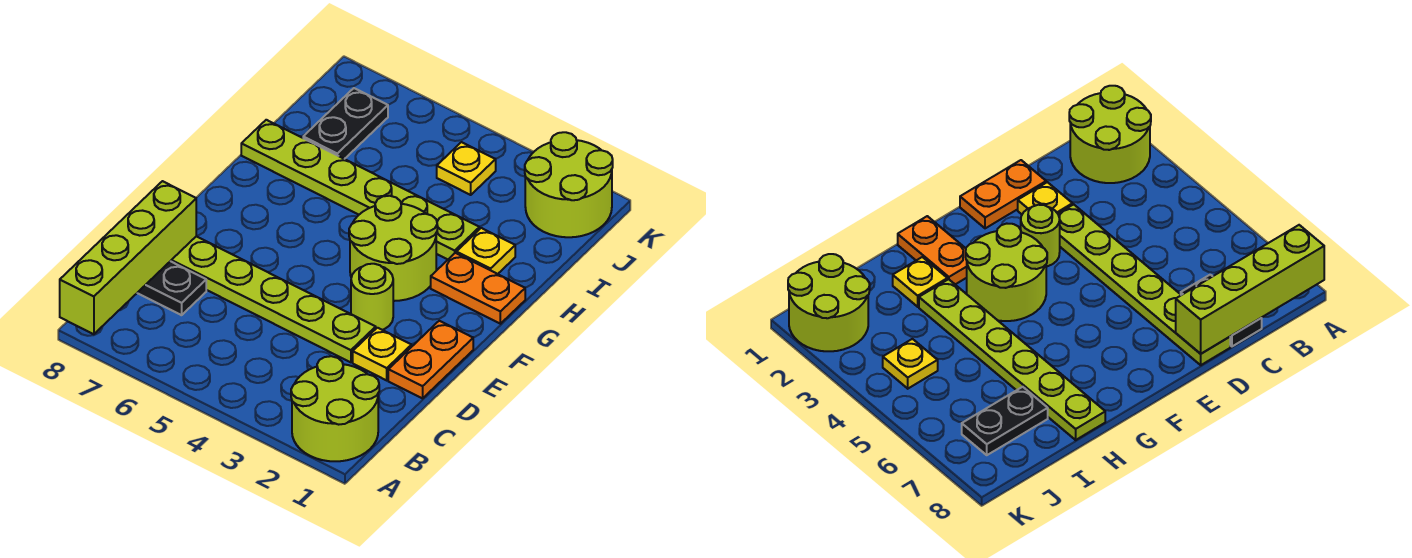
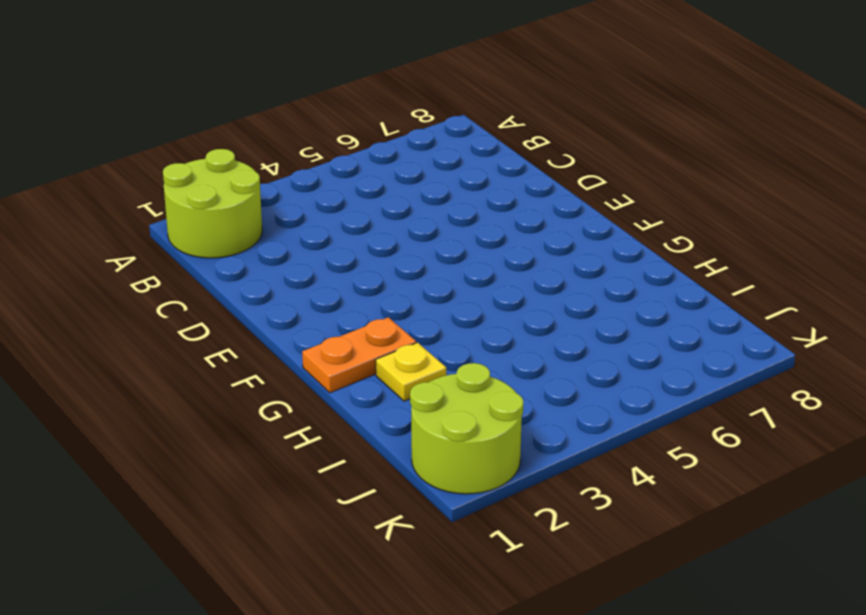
none -> black 1x2 plate [138,261,206,315]
none -> orange 1x2 plate [388,321,473,398]
none -> yellow 1x1 plate [353,328,411,380]

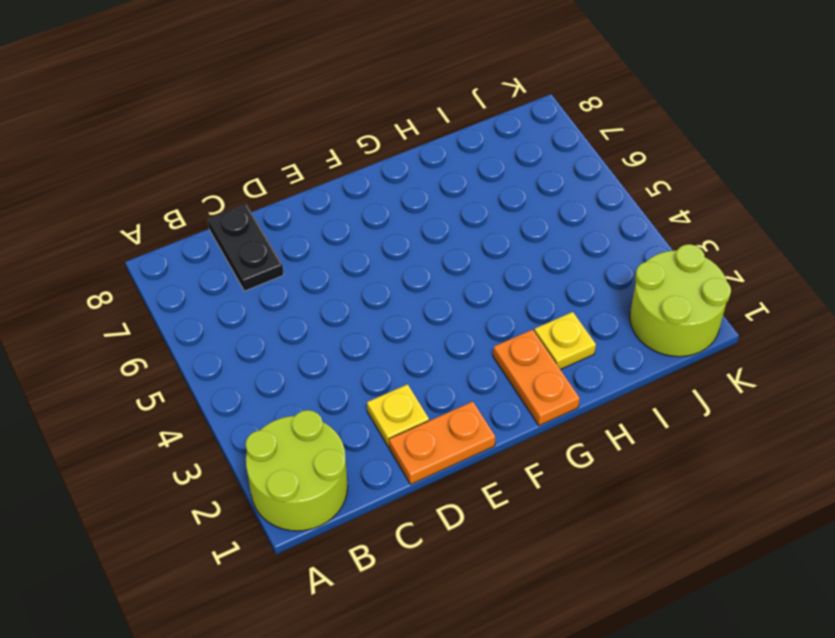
none -> lime 1x6 plate [171,236,376,362]
none -> lime 1x1 round brick [351,264,393,330]
none -> lime 2x2 round brick [349,196,437,301]

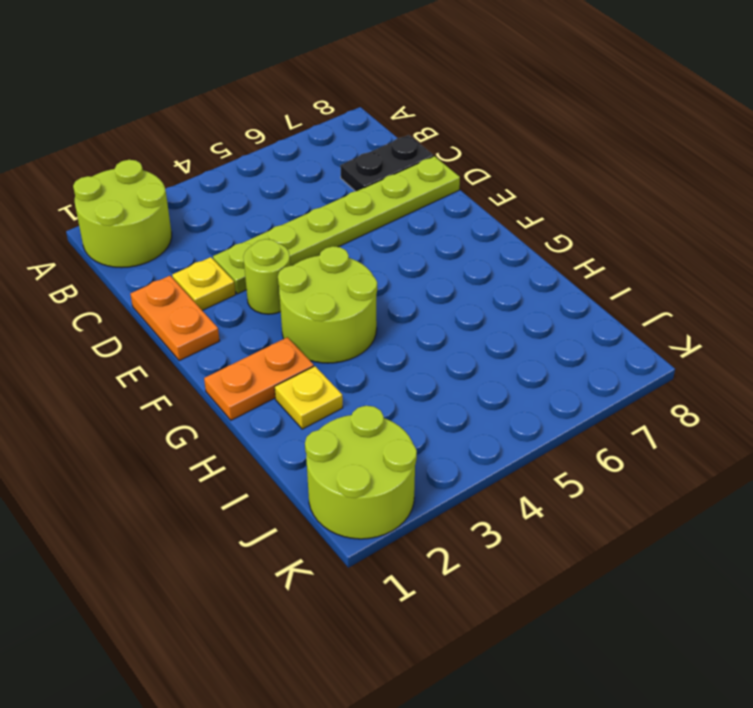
none -> lime 1x6 plate [241,120,479,259]
none -> black 1x2 plate [303,88,388,159]
none -> yellow 1x1 plate [437,142,496,195]

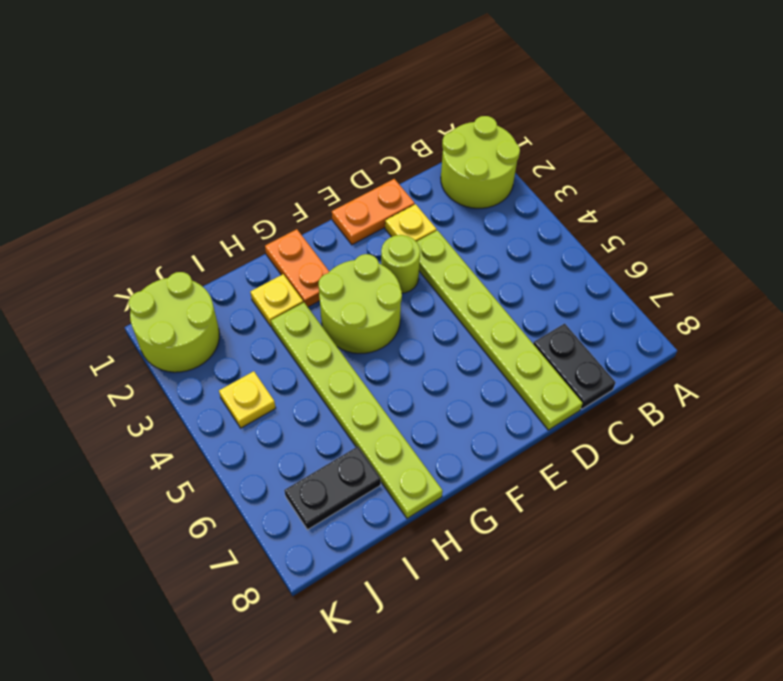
none -> lime 1x4 brick [60,181,196,334]

